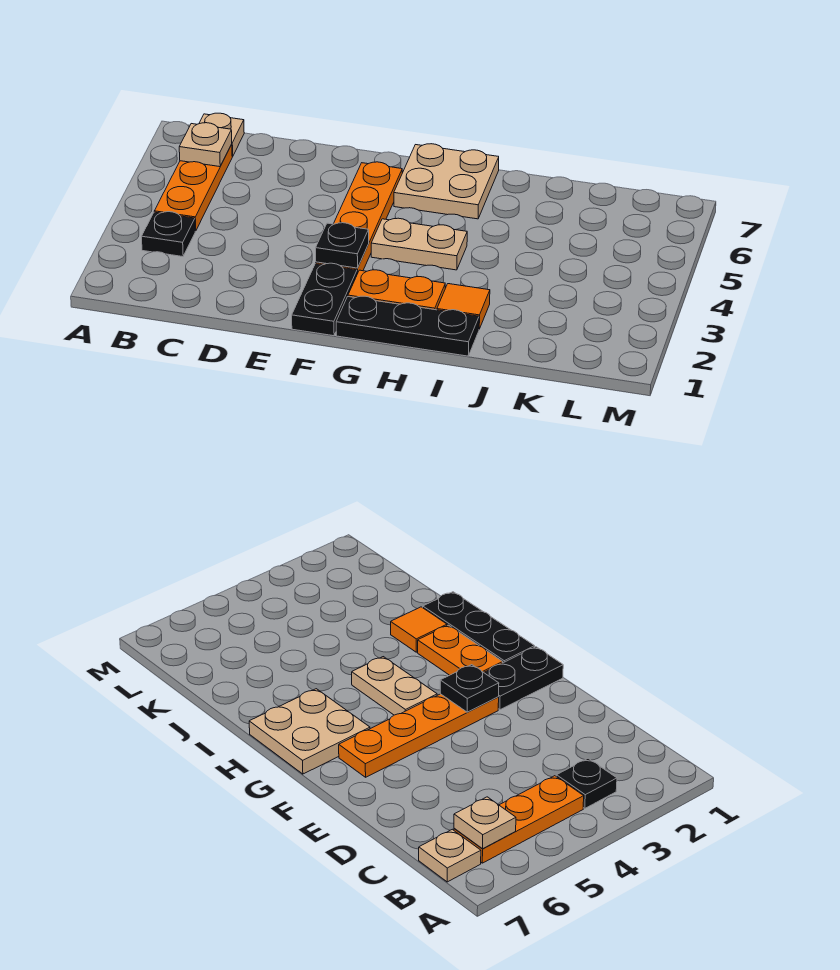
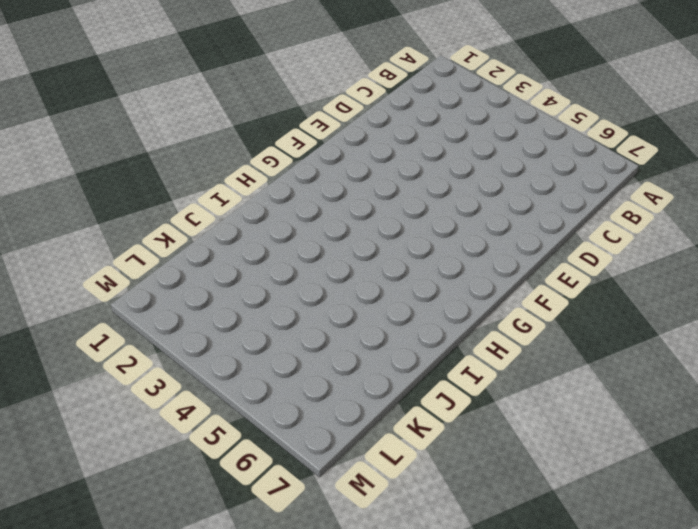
none -> black 1x1 plate [142,212,195,257]
none -> orange 1x3 plate [154,144,233,231]
none -> tan 1x1 plate [199,113,244,156]

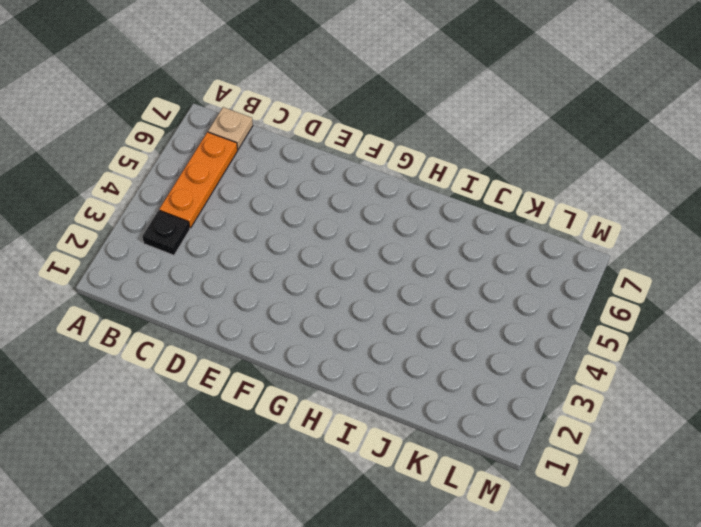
none -> black 1x2 plate [292,263,357,336]
none -> orange 1x4 plate [316,162,402,274]
none -> black 1x3 plate [336,296,479,356]

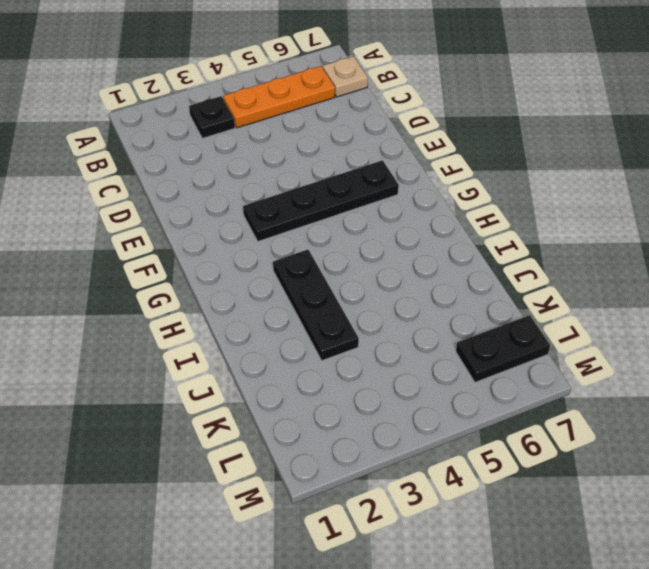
black 1x4 plate [243,160,399,241] -> orange 1x4 plate [316,162,402,274]
black 1x3 plate [273,250,359,361] -> black 1x3 plate moved to [336,296,479,356]
black 1x2 plate [456,315,550,382] -> black 1x2 plate moved to [292,263,357,336]
none -> orange 1x2 plate [348,270,445,310]
none -> tan 1x2 plate [371,218,467,270]
none -> tan 2x2 plate [394,144,499,219]

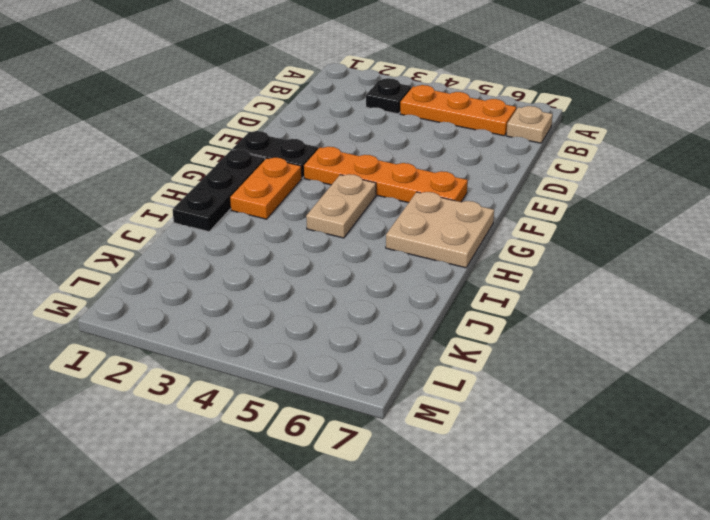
none -> orange 1x1 tile [437,284,490,329]
none -> tan 1x1 plate [179,123,232,167]
none -> black 1x1 plate [316,223,369,268]

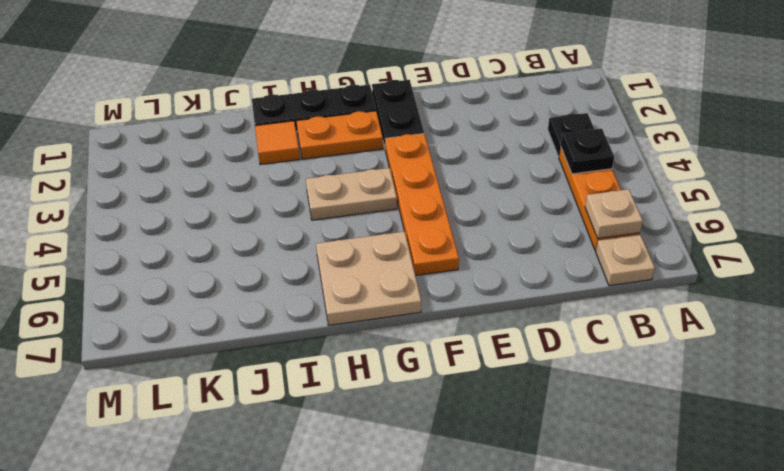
black 1x1 plate [561,128,614,174] -> black 1x1 plate moved to [316,223,369,268]

